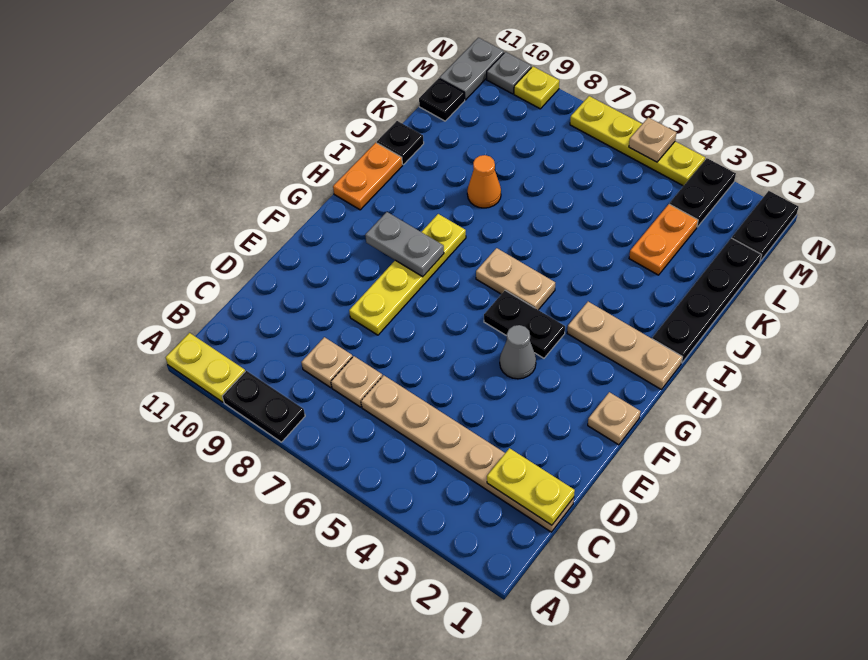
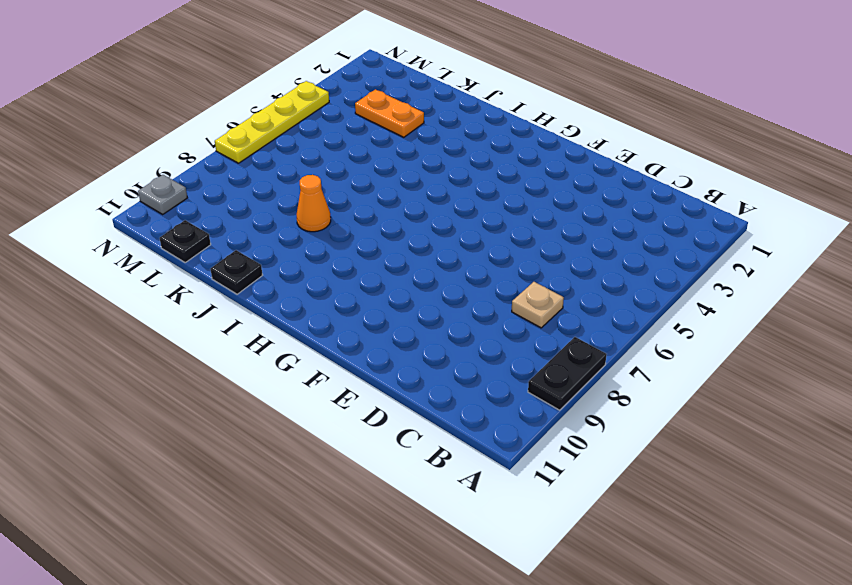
none -> yellow 1x2 plate [166,333,245,402]
none -> tan 1x6 plate [361,375,574,532]
none -> tan 1x1 plate [301,337,353,387]

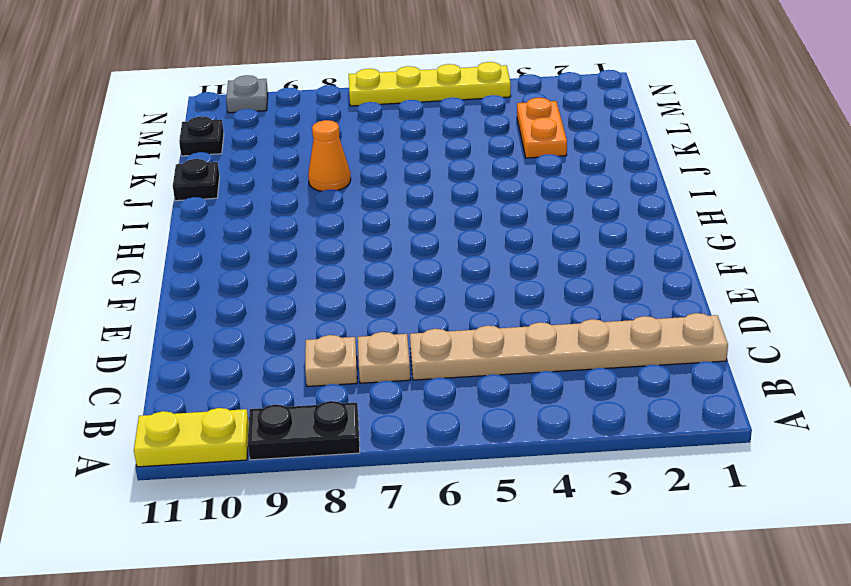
none -> yellow 1x4 plate [349,214,466,335]
none -> tan 1x1 plate [588,392,640,445]
none -> grey 1x1 cone [500,325,536,379]

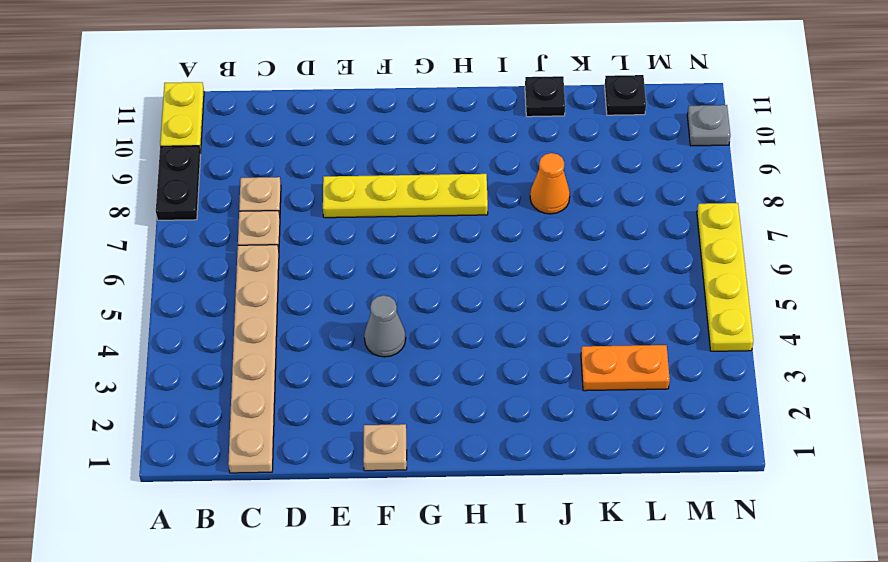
none -> black 1x2 plate [484,290,565,358]
none -> tan 1x3 plate [567,302,682,390]
none -> tan 1x2 plate [476,248,555,310]

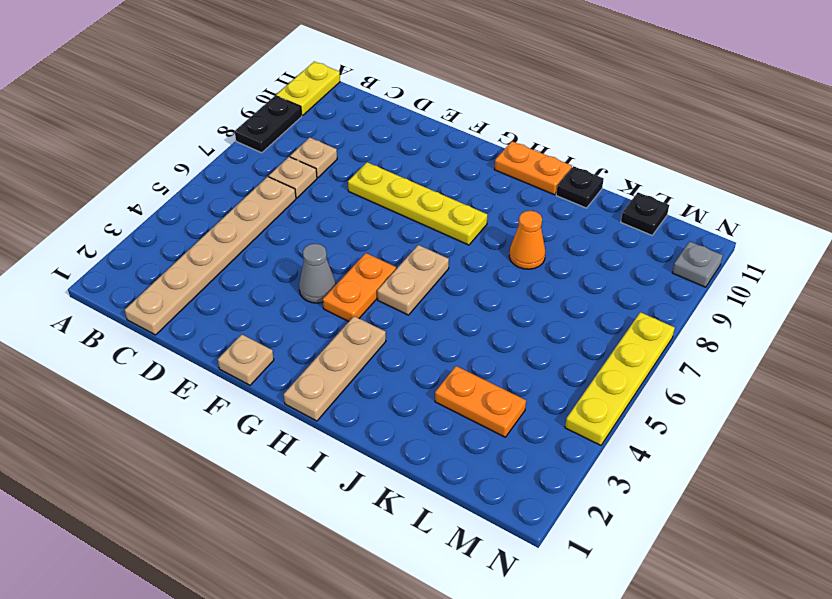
orange 1x2 plate [323,253,396,321] -> black 1x2 plate [484,290,565,358]
none -> black 1x4 plate [652,238,761,363]
none -> black 1x2 plate [732,191,799,261]
none -> black 1x2 plate [670,158,736,227]

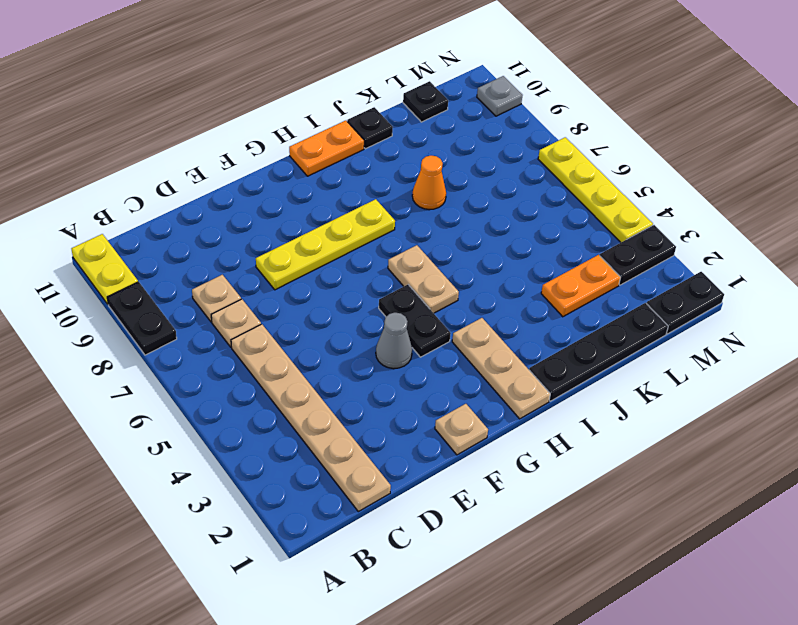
none -> grey 1x2 plate [439,38,504,100]
none -> yellow 1x1 plate [514,67,559,109]
none -> yellow 1x2 plate [487,448,575,525]

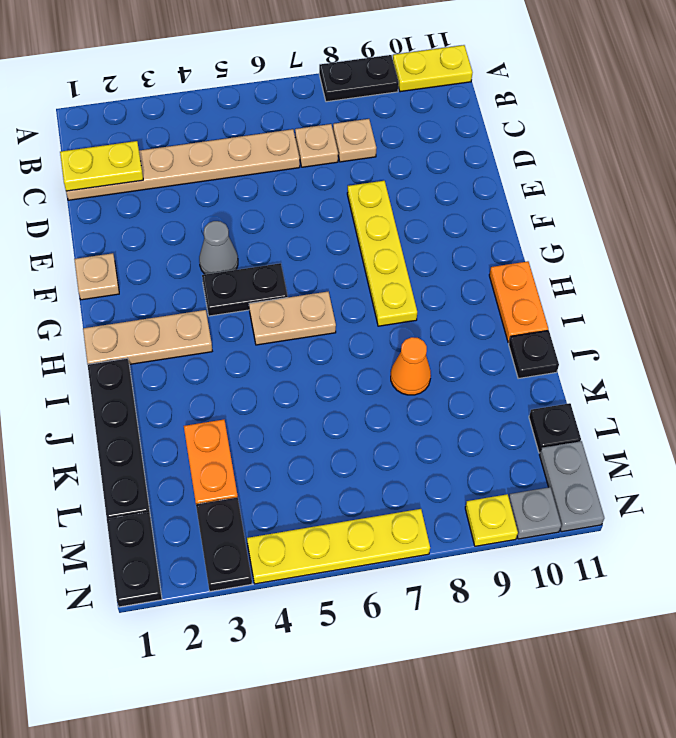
none -> grey 1x2 plate [365,212,444,277]
none -> tan 1x1 plate [629,117,677,162]

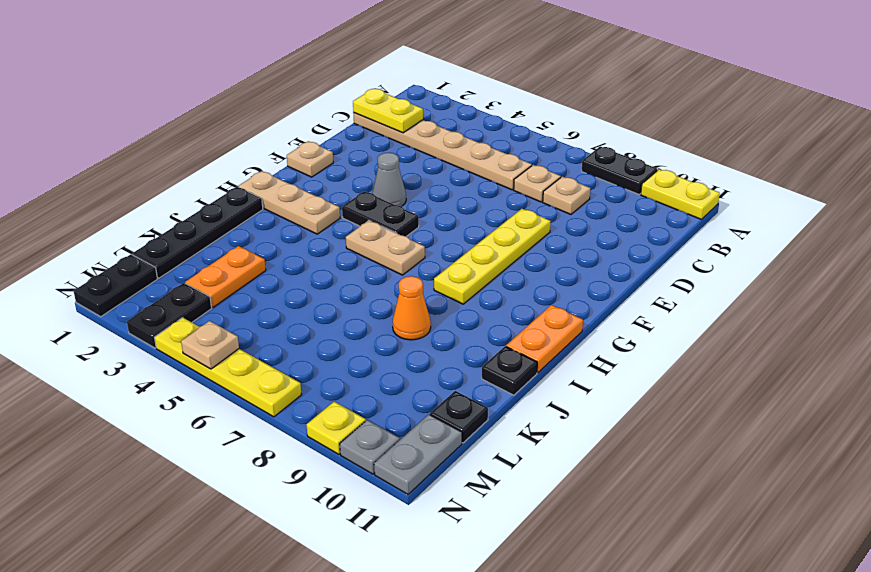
none -> grey 1x2 plate [365,212,444,277]

